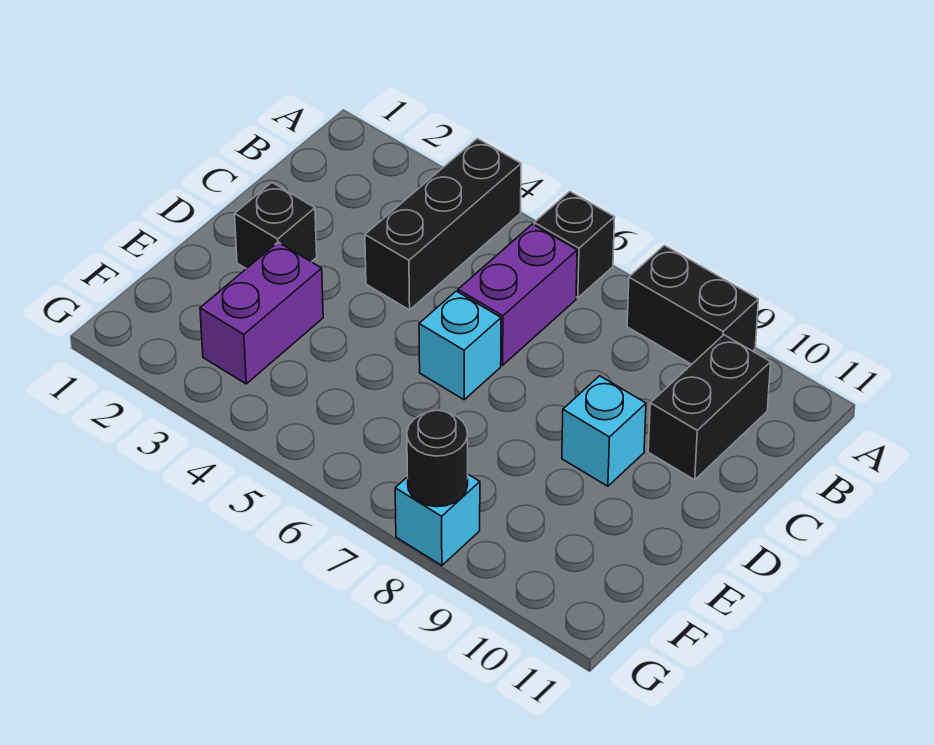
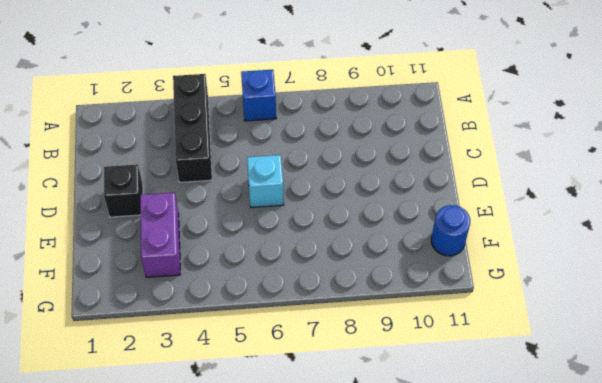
blue 1x1 brick [241,70,276,121] -> black 1x1 brick [534,192,615,298]
blue 1x1 round brick [431,205,470,256] -> none
none -> black 1x2 brick [627,245,758,364]
none -> purple 1x2 brick [458,224,577,365]

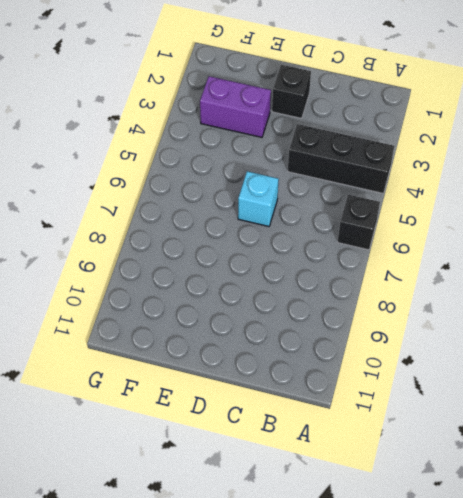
none -> black 1x2 brick [627,245,758,364]
none -> purple 1x2 brick [458,224,577,365]

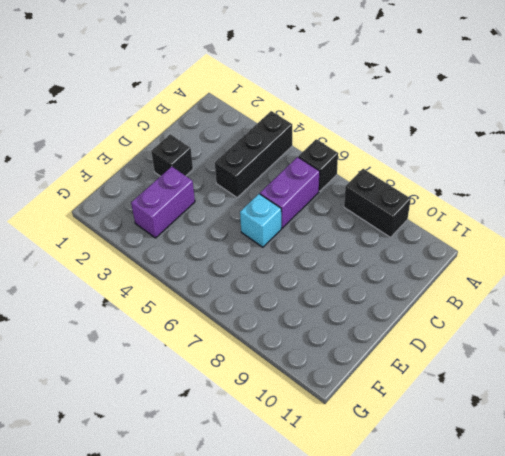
none -> black 1x2 brick [648,335,771,480]
none -> cyan 1x1 brick [562,376,646,486]

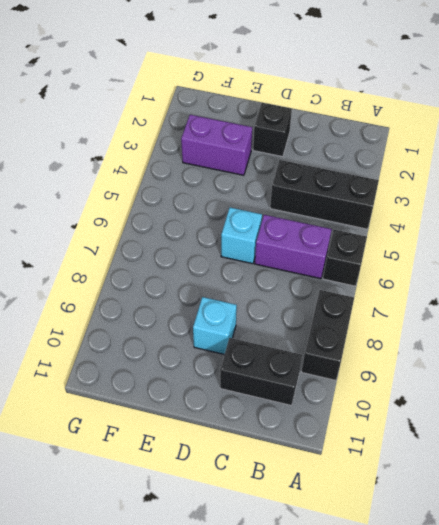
none -> cyan 1x1 brick [395,475,480,566]
none -> black 1x1 round brick [407,410,468,507]

